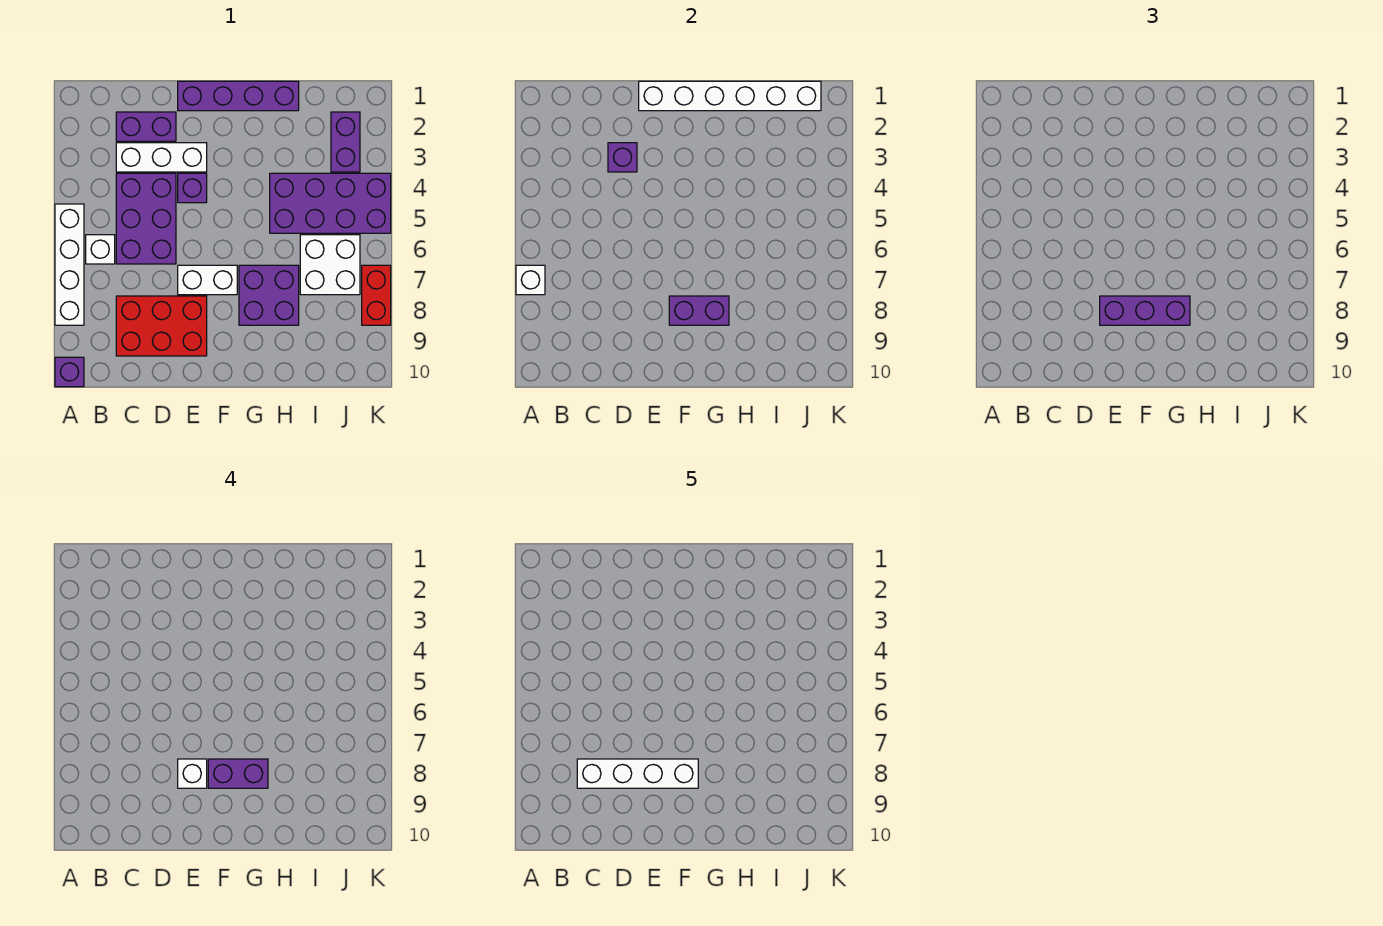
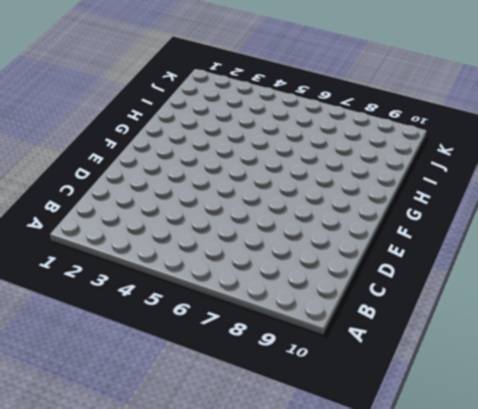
none -> white 1x4 brick [55,204,84,325]
none -> purple 1x1 brick [55,357,84,387]
none -> white 1x1 brick [86,235,115,264]

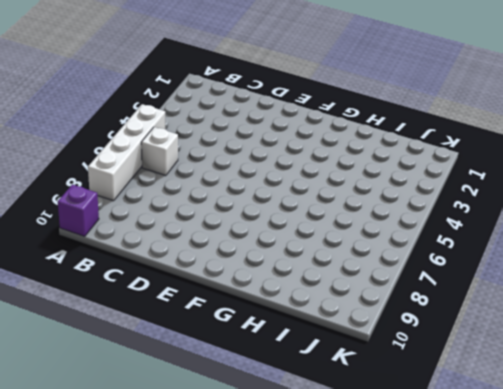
none -> purple 1x2 brick [116,112,176,141]
none -> white 1x3 brick [116,143,207,172]
none -> purple 2x3 brick [116,173,176,264]

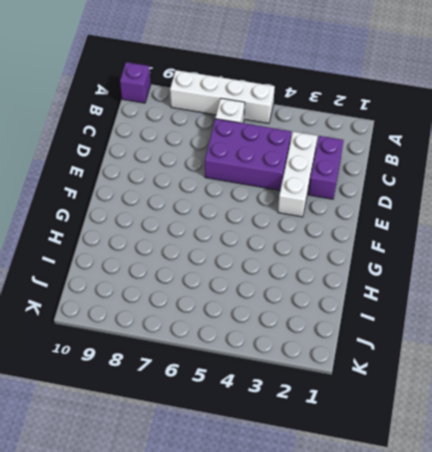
none -> red 2x3 brick [116,296,207,356]
none -> purple 1x4 brick [178,81,299,111]
none -> purple 1x1 brick [178,173,207,203]

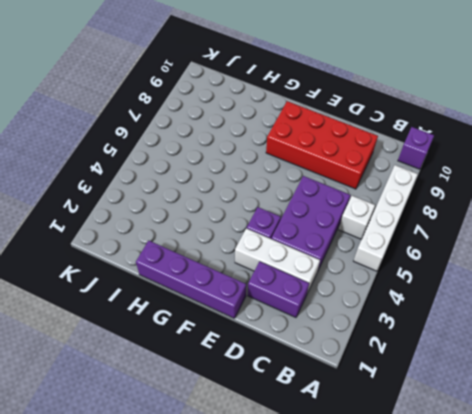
red 2x4 brick [266,101,378,189] -> red 2x3 brick [116,296,207,356]
none -> white 1x2 brick [178,265,237,295]
none -> purple 2x2 brick [239,265,299,325]
none -> purple 2x4 brick [270,173,391,233]

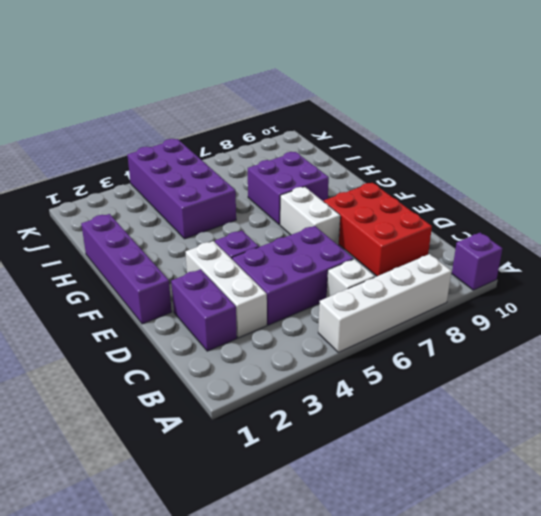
none -> white 2x2 brick [300,235,360,295]
none -> purple 1x2 brick [331,112,360,172]
none -> red 1x2 brick [362,265,391,325]

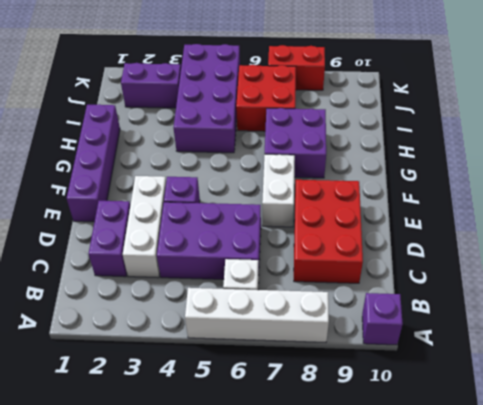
red 2x2 brick [236,65,296,131] -> white 2x2 brick [300,235,360,295]
none -> white 1x1 brick [516,265,545,295]
none -> purple 1x1 brick [608,143,637,172]
none -> white 1x6 brick [639,81,821,111]

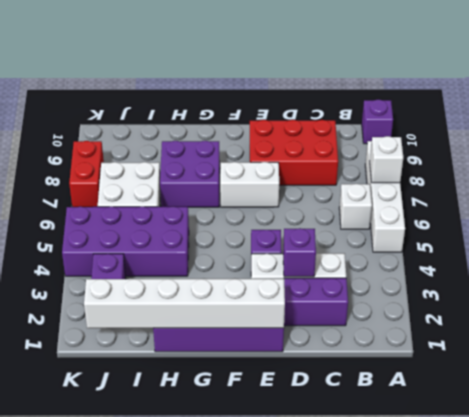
none -> purple 2x3 brick [116,173,176,264]
none -> purple 1x2 brick [669,296,729,325]
none -> purple 1x3 brick [1100,296,1190,325]

